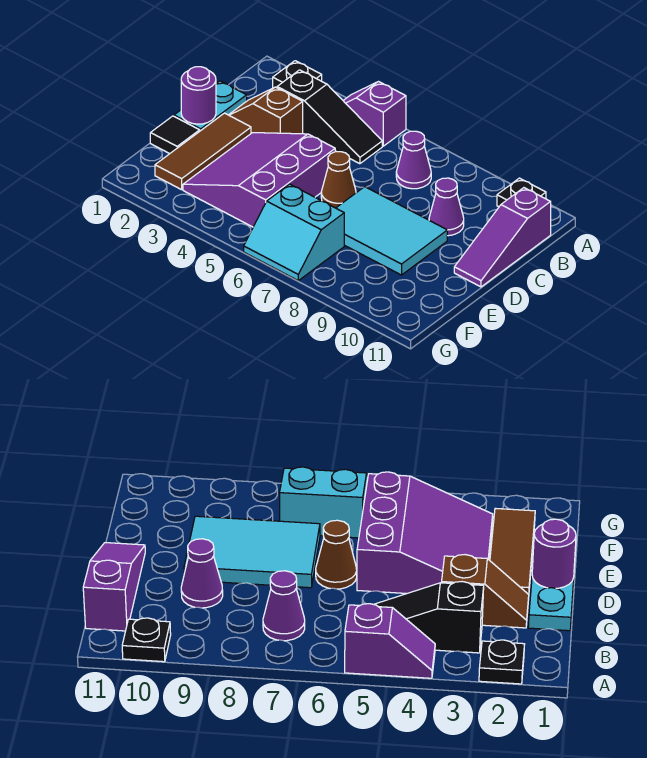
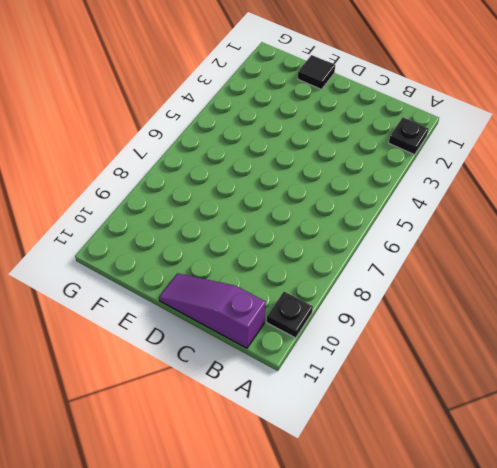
none -> purple 1x2 slope [343,82,406,146]
none -> black 1x3 slope [277,70,382,164]
none -> purple 1x1 cone [396,131,431,189]

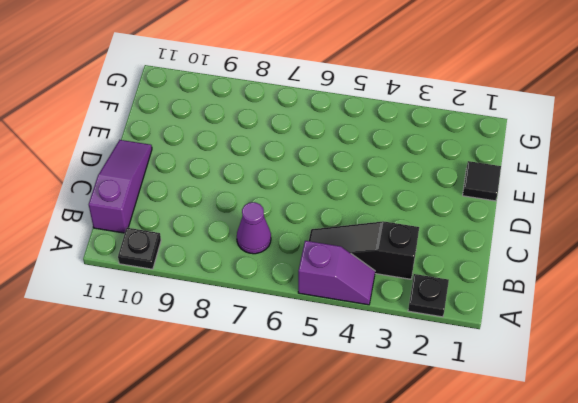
none -> cyan 1x2 plate [174,81,247,131]
none -> brown 1x2 slope [229,87,303,134]
none -> purple 1x1 cone [429,178,464,236]

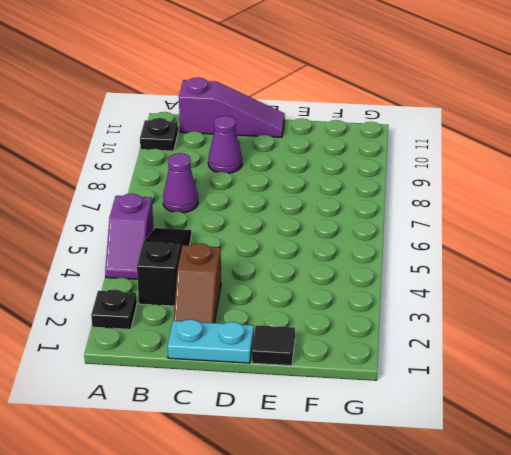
none -> brown 1x3 tile [155,113,251,190]
none -> purple 3x3 slope [183,133,335,227]
none -> brown 1x1 cone [321,152,356,208]

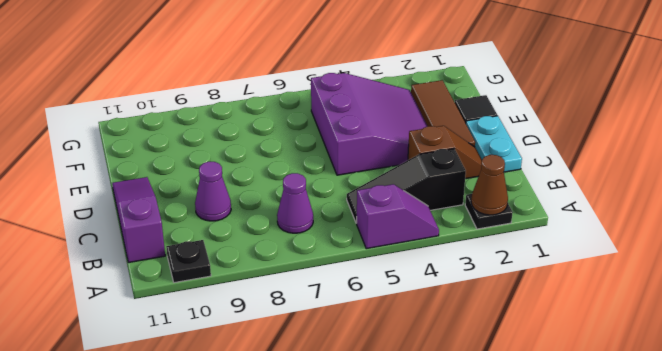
brown 1x1 cone [471,155,508,215] -> brown 1x1 cone moved to [321,152,356,208]
none -> cyan 2x3 tile [336,187,447,275]
none -> cyan 2x2 slope [244,184,344,281]
none -> purple 1x1 round brick [181,67,216,124]

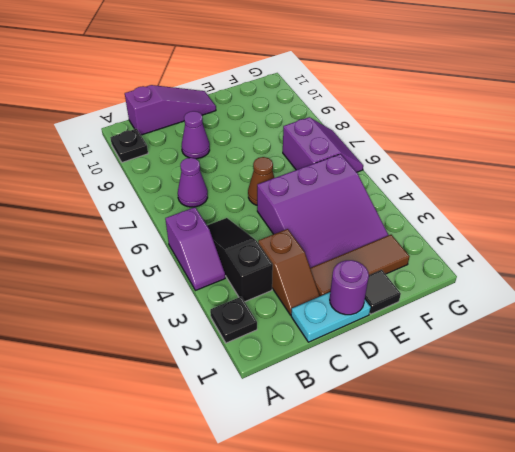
purple 2x2 slope [283,117,363,172] -> cyan 2x2 slope [244,184,344,281]
none -> cyan 2x3 tile [336,187,447,275]

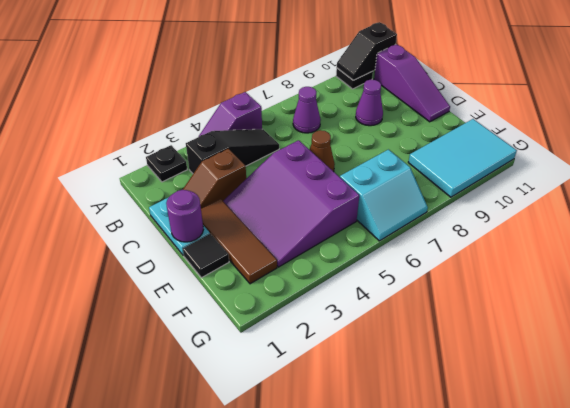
black 1x2 slope [337,22,397,80] -> none
cyan 2x3 tile [408,119,517,197] -> cyan 2x3 tile moved to [336,187,447,275]

